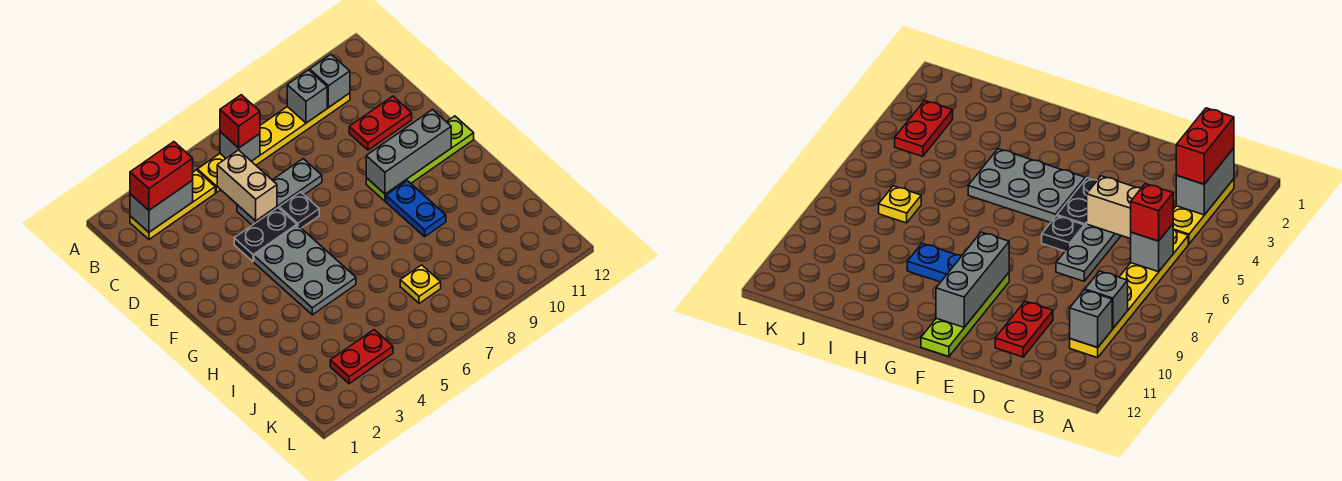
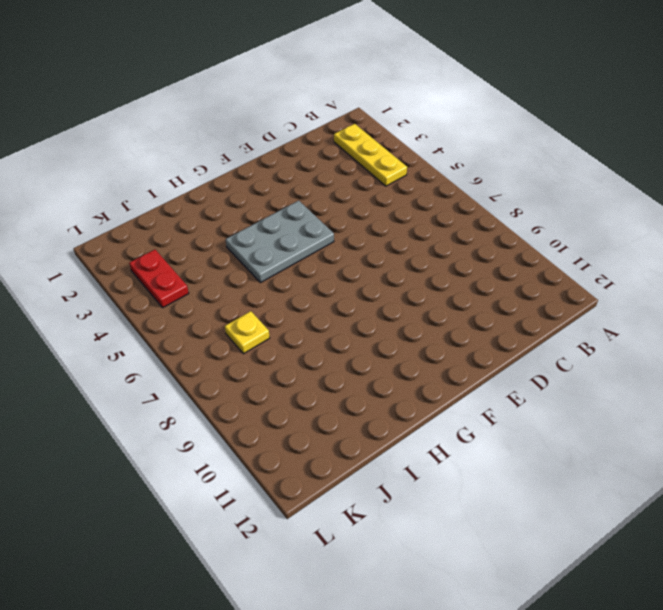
none -> yellow 1x6 plate [197,93,350,193]
none -> grey 1x3 plate [237,159,322,225]
none -> red 1x2 plate [349,96,412,150]

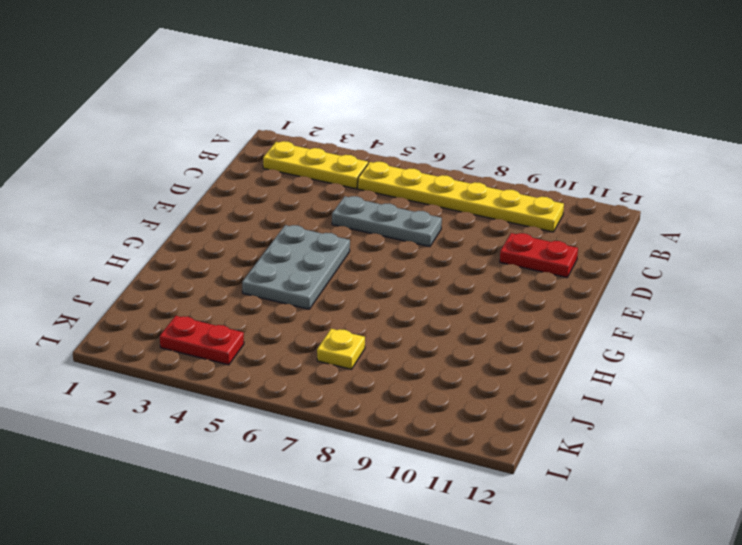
none -> black 1x2 plate [234,208,297,262]
none -> black 1x1 plate [279,192,319,228]
none -> lime 1x4 plate [366,116,474,201]

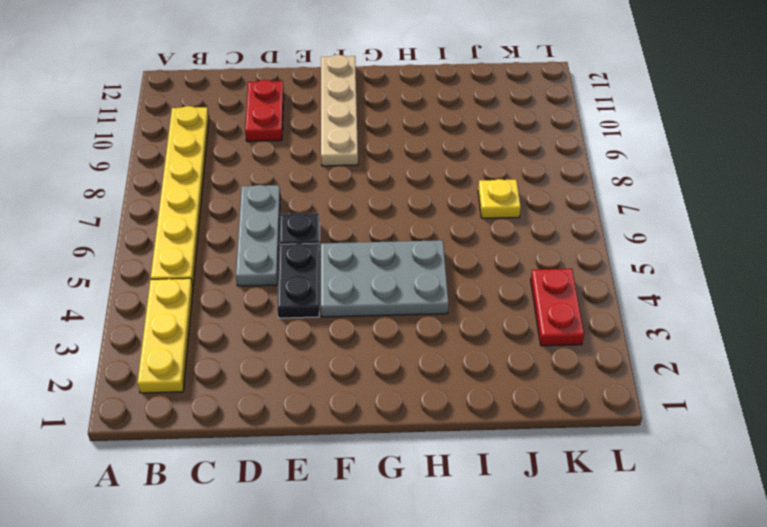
tan 1x4 plate [321,55,358,166] -> lime 1x4 plate [366,116,474,201]
none -> blue 1x2 plate [386,181,446,237]
none -> grey 1x2 brick [130,180,193,232]
none -> grey 1x1 brick [220,132,260,161]

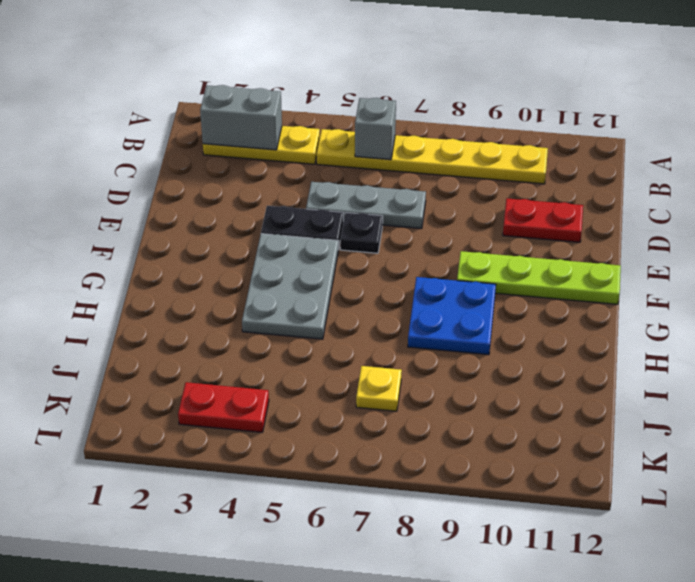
blue 2x2 plate [408,277,496,355] -> blue 1x2 plate [386,181,446,237]
none -> grey 1x1 brick [287,70,327,123]
none -> grey 1x1 brick [310,55,350,107]
none -> tan 1x2 brick [217,150,277,221]

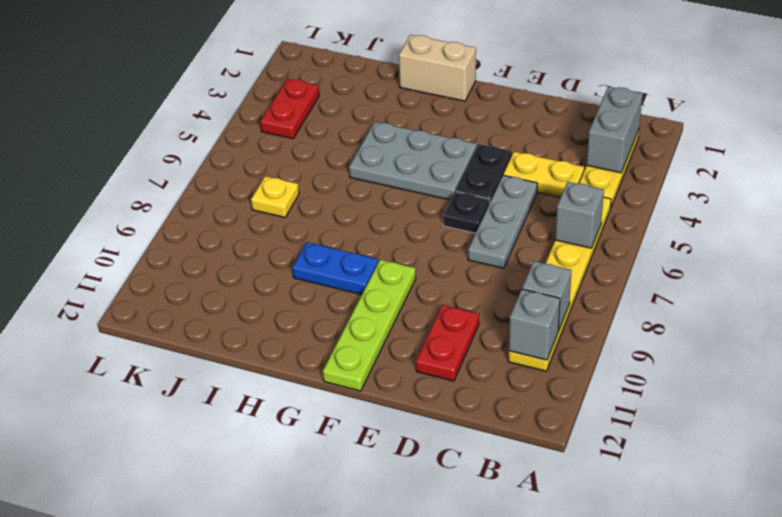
yellow 1x2 plate [503,152,584,197] -> none
tan 1x2 brick [399,35,476,101] -> tan 1x2 brick moved to [217,150,277,221]
none -> grey 1x3 brick [366,110,451,194]
none -> red 1x2 brick [130,142,193,210]
none -> red 1x1 brick [220,95,260,148]

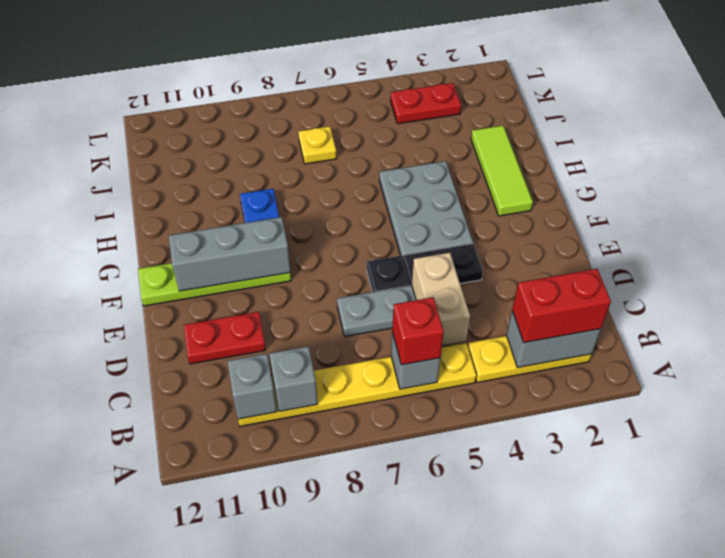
lime 1x3 tile [471,126,533,216] -> none

